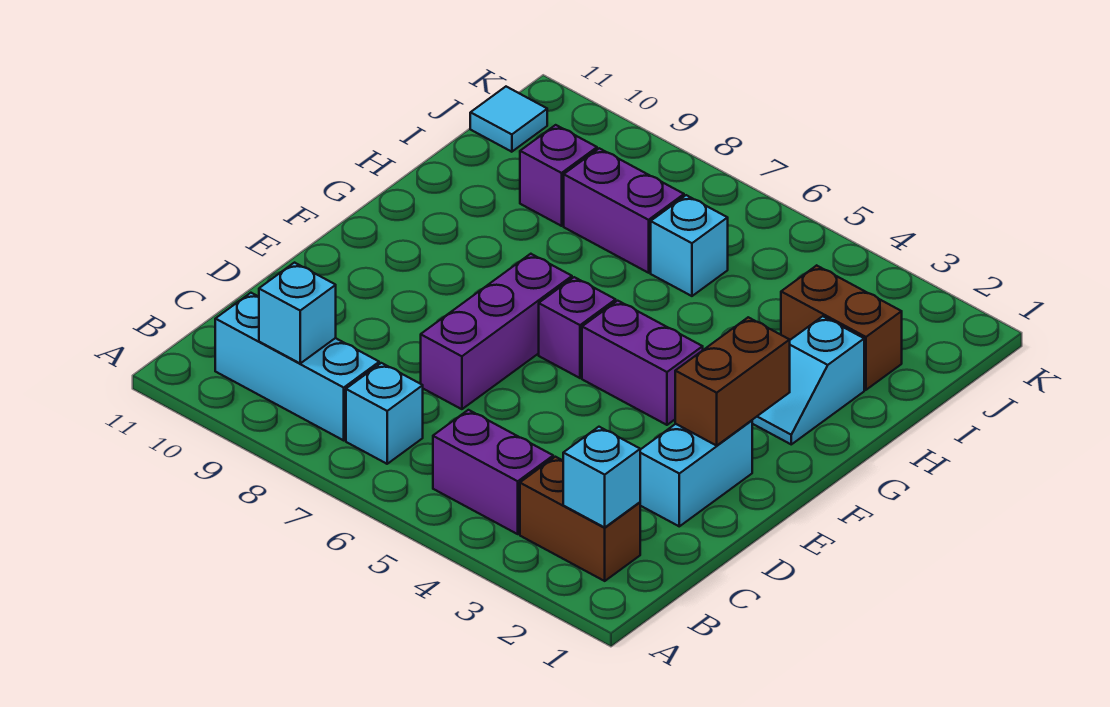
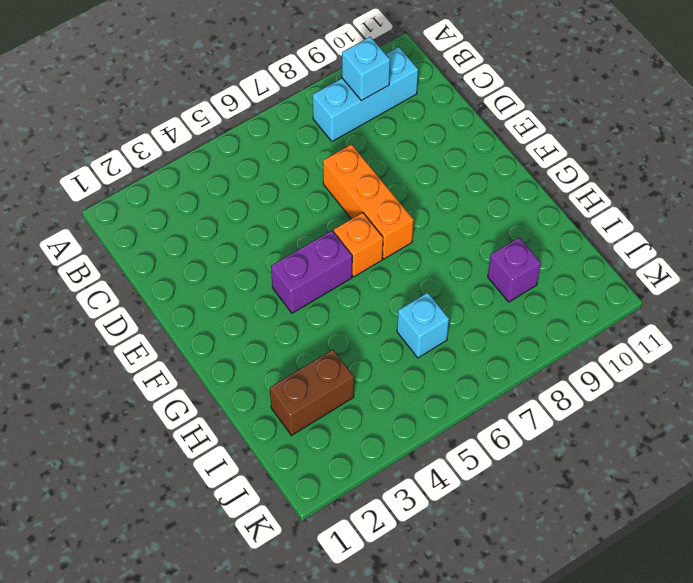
orange 1x3 brick [323,144,414,259] -> purple 1x3 brick [421,254,572,409]
orange 1x1 brick [334,213,383,277] -> purple 1x1 brick [539,277,616,378]
none -> brown 1x2 brick [520,457,640,581]
none -> purple 1x2 brick [433,410,553,534]
none -> cyan 1x1 brick [346,363,423,464]

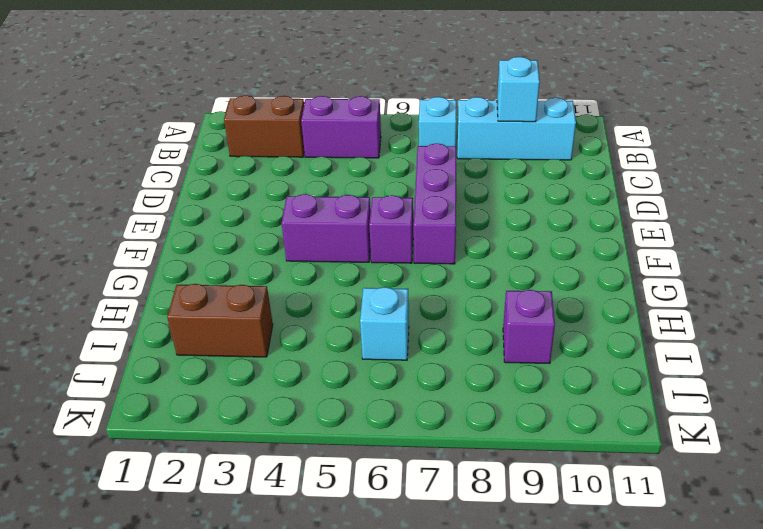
none -> cyan 1x2 brick [640,420,752,526]
none -> cyan 1x2 slope [752,316,864,444]
none -> purple 1x2 brick [564,148,684,273]

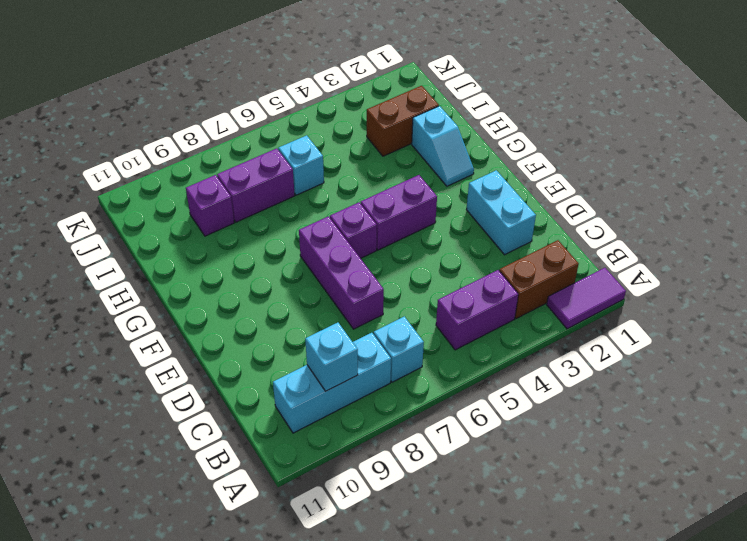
purple 1x2 tile [547,268,626,329] -> none
none -> cyan 1x1 tile [470,87,547,152]
none -> cyan 1x1 brick [563,427,640,527]
none -> brown 1x2 brick [675,317,790,446]

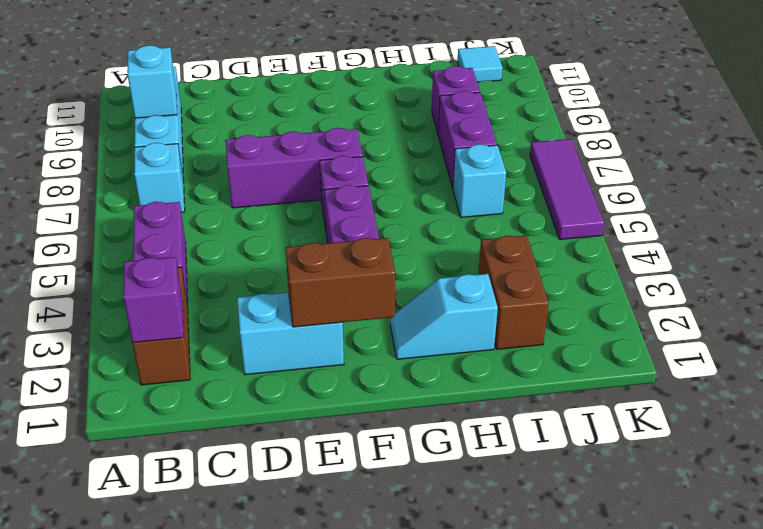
purple 1x1 brick [123,257,184,343] -> cyan 1x1 brick [563,427,640,527]
purple 1x3 tile [530,139,604,239] -> none

